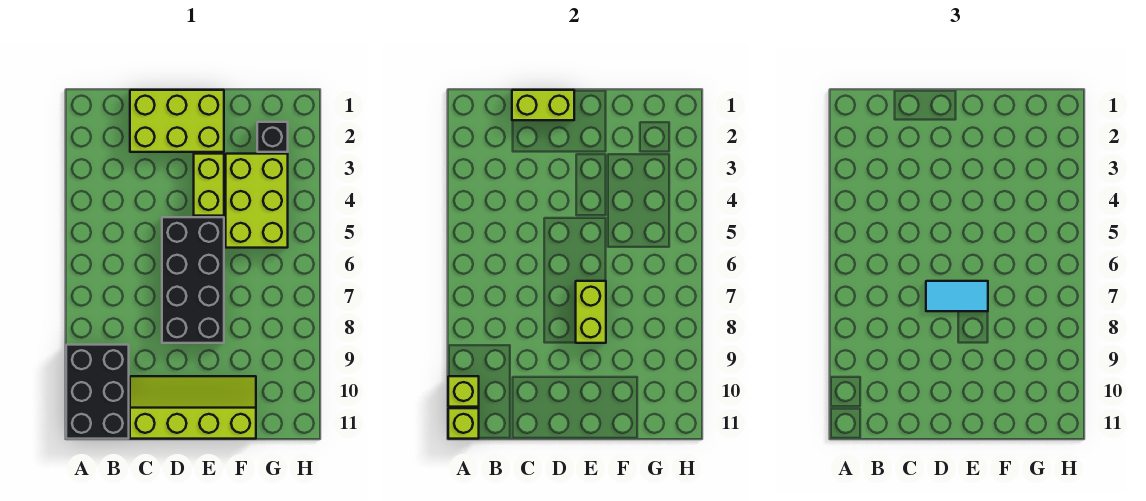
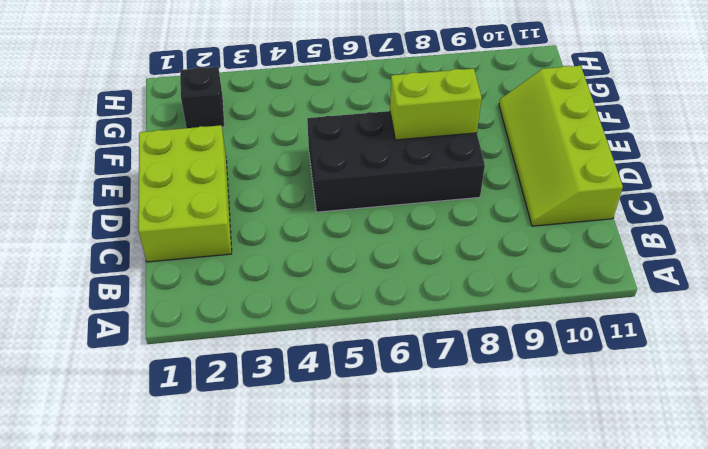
none -> black 2x3 brick [66,345,129,439]
none -> lime 1x2 brick [194,154,224,216]
none -> lime 2x3 brick [226,154,288,248]

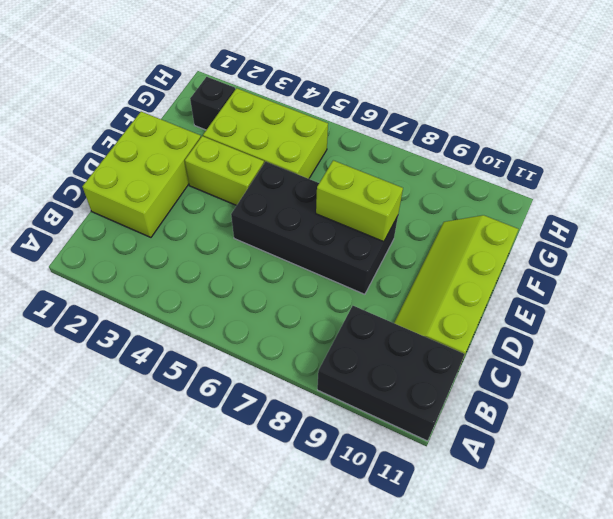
none -> lime 1x1 brick [448,376,479,407]
none -> lime 1x1 brick [448,408,479,439]
none -> lime 1x2 brick [512,90,574,120]

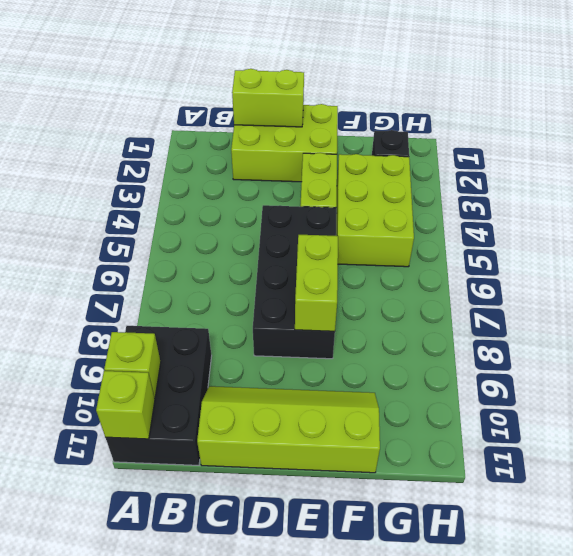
none -> cyan 1x2 tile [926,281,988,311]

